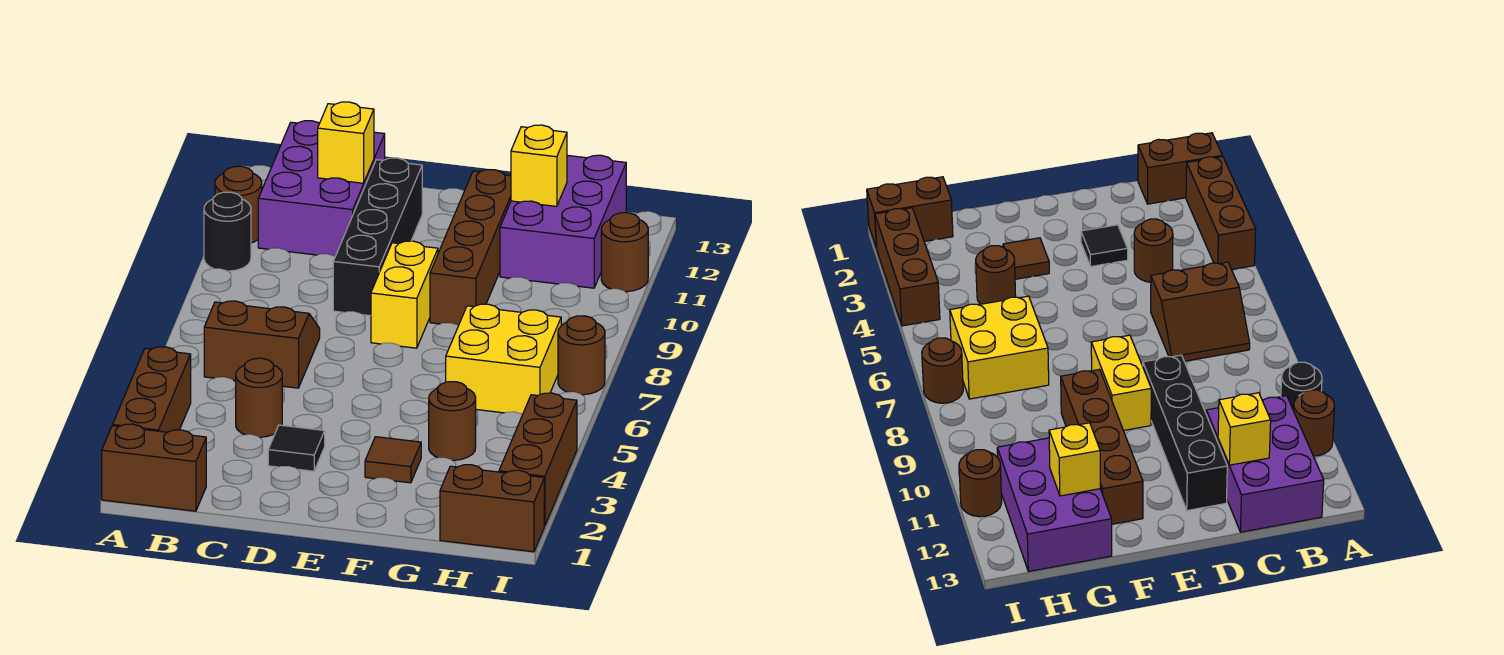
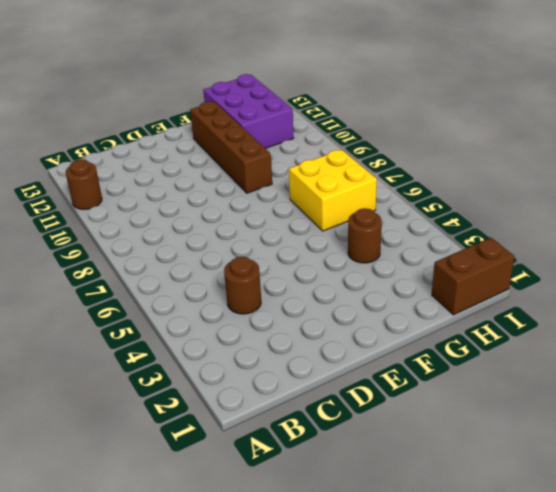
none -> brown 1x2 brick [102,424,206,511]
none -> brown 1x3 brick [113,347,191,432]
none -> black 1x1 round brick [204,192,251,271]

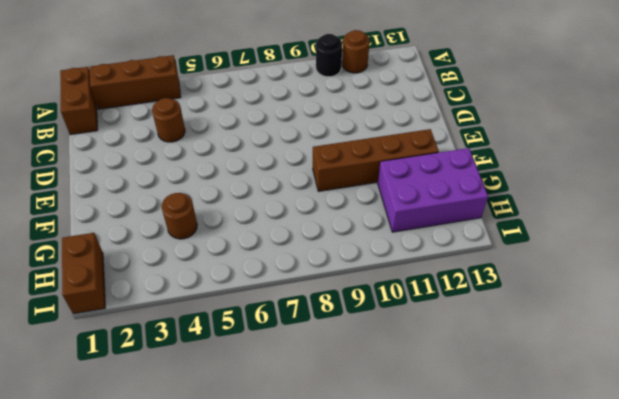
none -> brown 2x2 slope [204,301,320,388]
none -> purple 2x3 brick [258,121,385,256]
none -> black 1x1 tile [268,425,325,471]

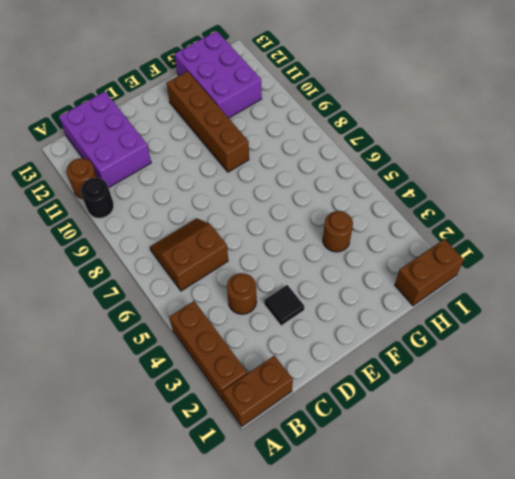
none -> black 1x4 brick [333,158,422,316]
none -> yellow 1x2 brick [371,241,438,348]
none -> brown 1x1 tile [365,437,421,483]

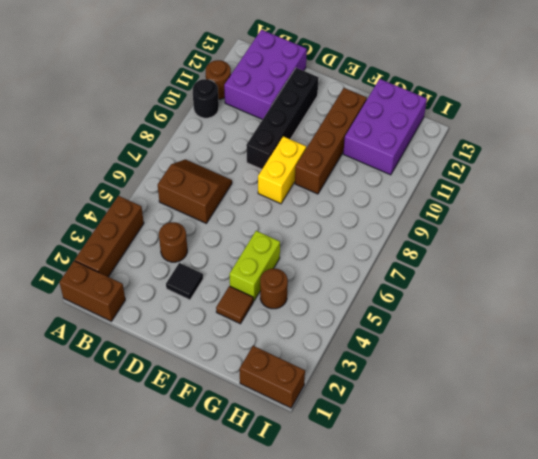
lime 1x2 brick [230,231,280,301] -> none
none -> yellow 2x2 brick [446,304,561,415]
none -> brown 1x3 brick [499,393,577,526]
none -> brown 1x1 round brick [558,316,605,395]

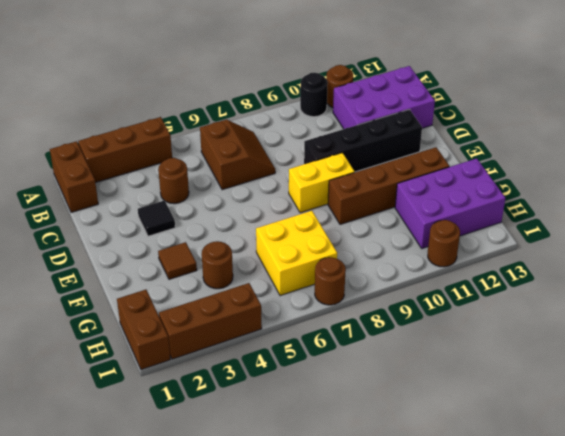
none -> yellow 1x1 brick [318,102,374,183]
none -> yellow 1x1 brick [511,125,567,206]

